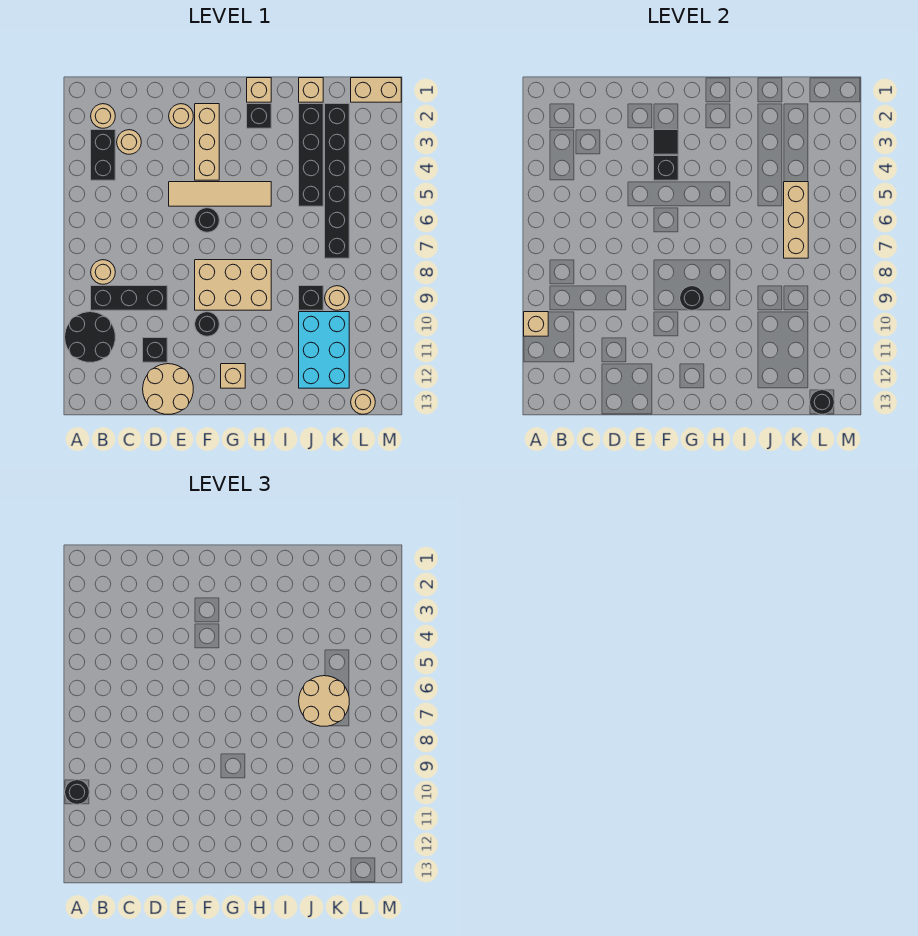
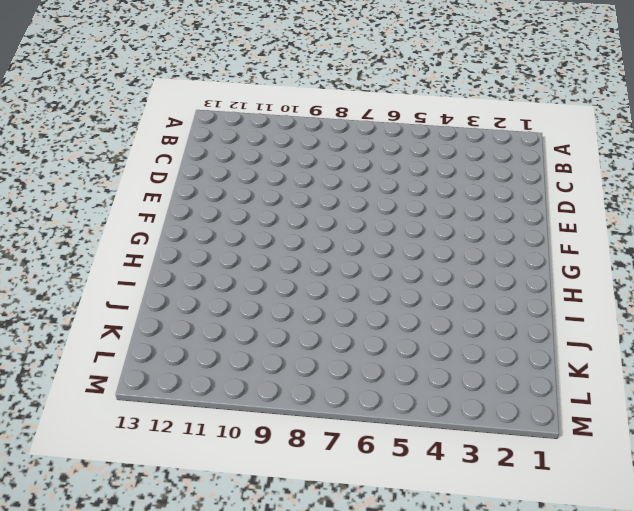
none -> black 2x2 round brick [65,312,115,362]
none -> tan 1x1 round brick [91,104,115,128]
none -> black 1x2 brick [91,130,115,180]
none -> tan 1x1 round brick [91,260,115,284]

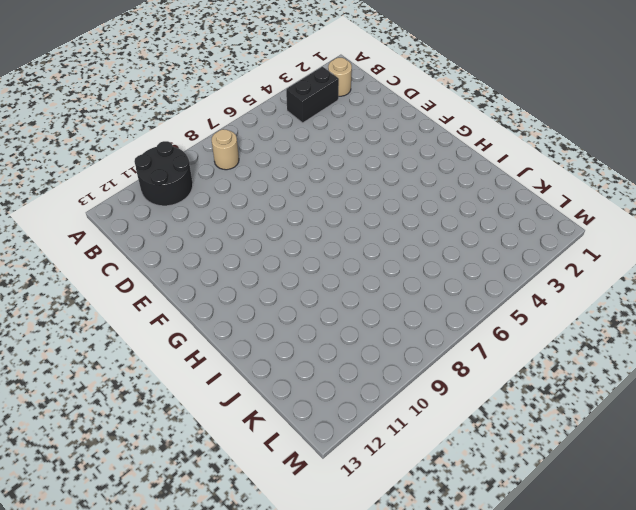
none -> black 1x3 brick [91,286,167,310]
none -> tan 1x1 round brick [117,130,141,154]
none -> black 1x1 brick [143,338,167,362]
none -> tan 2x2 round brick [143,364,193,414]

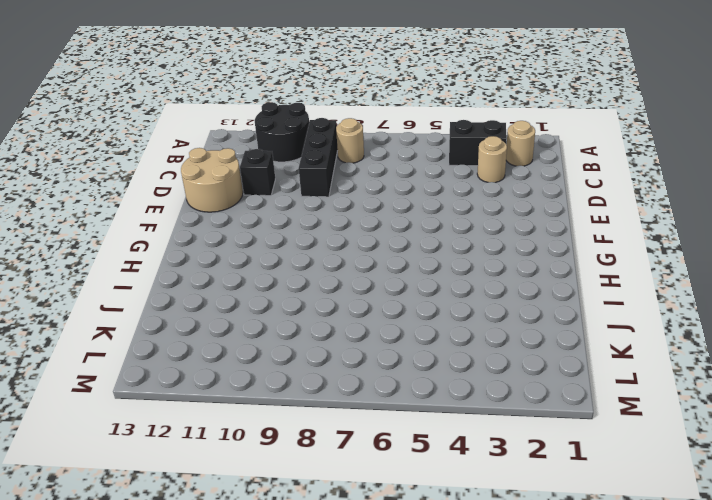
none -> tan 1x1 round brick [169,104,193,128]
none -> tan 1x4 tile [169,182,271,206]
none -> tan 1x3 brick [195,104,219,180]
none -> black 1x1 round brick [195,208,219,232]

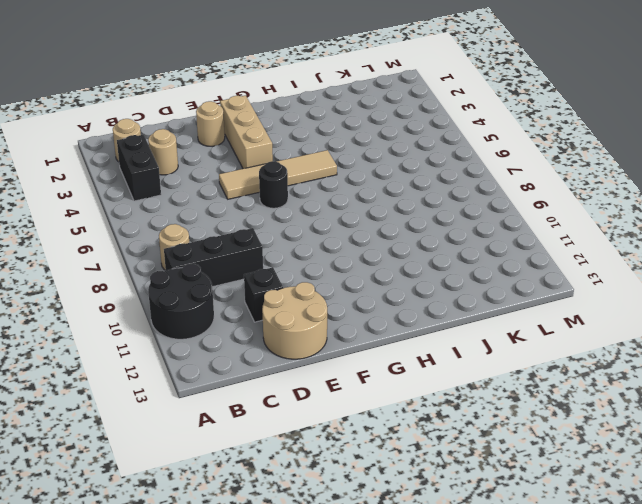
none -> tan 2x3 brick [195,260,271,310]
none -> black 1x1 round brick [195,312,219,336]
none -> tan 1x1 brick [221,364,245,388]
none -> tan 1x1 brick [247,78,271,102]

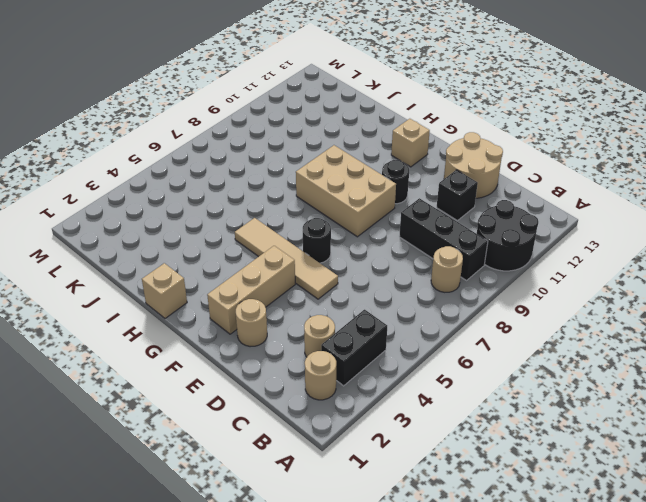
none -> black 1x1 brick [247,104,271,128]
none -> tan 1x1 brick [299,78,323,102]
none -> black 1x4 brick [299,104,323,206]
none -> black 1x1 brick [299,286,323,310]

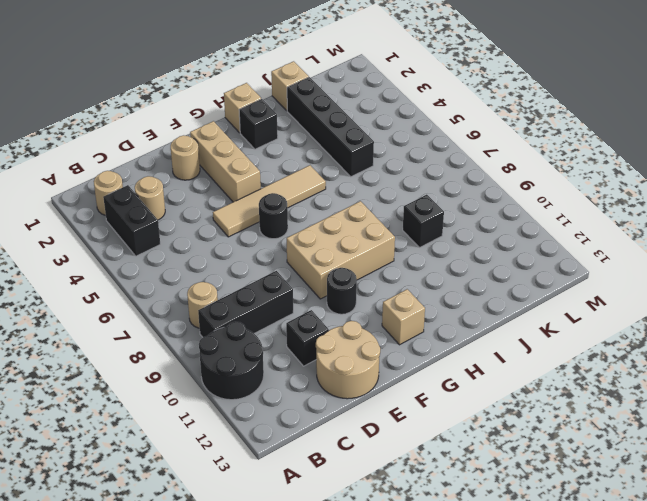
none -> cyan 2x3 brick [299,312,349,388]
none -> black 1x6 brick [325,104,349,258]
none -> tan 1x1 round brick [325,286,349,310]
none -> tan 1x2 brick [351,78,401,102]

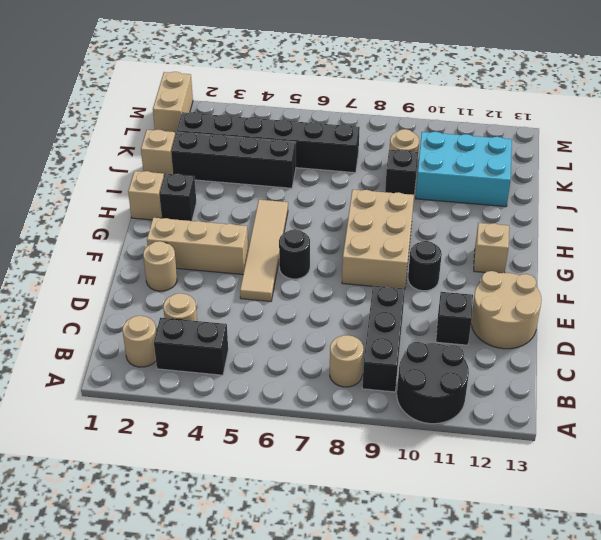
none -> tan 1x1 round brick [351,390,375,414]
none -> tan 1x1 brick [524,312,548,336]
none -> black 1x1 tile [654,130,678,154]
none -> black 1x1 brick [654,156,678,180]

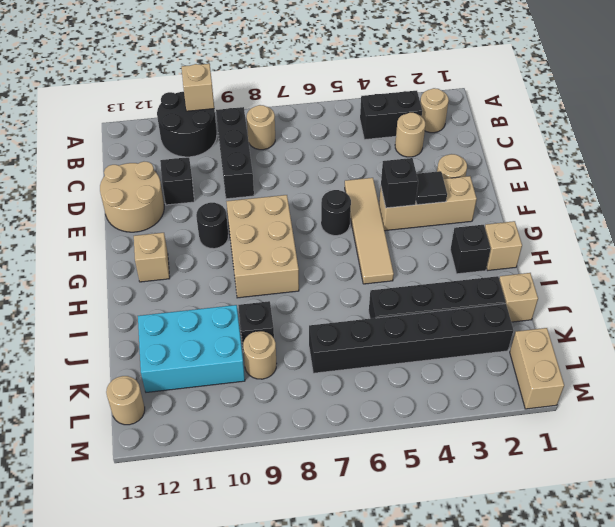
none -> black 1x1 round brick [680,286,704,310]
none -> tan 1x3 brick [784,182,808,258]
none -> black 1x1 round brick [810,390,834,414]
none -> black 1x1 round brick [65,780,89,804]

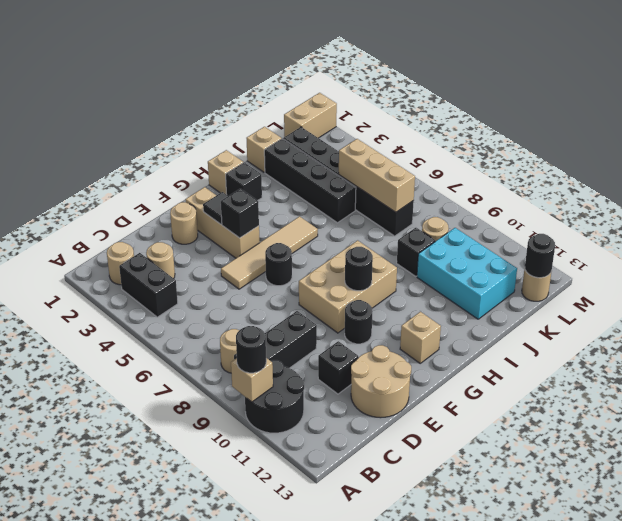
none -> tan 2x2 round brick [299,676,349,726]

